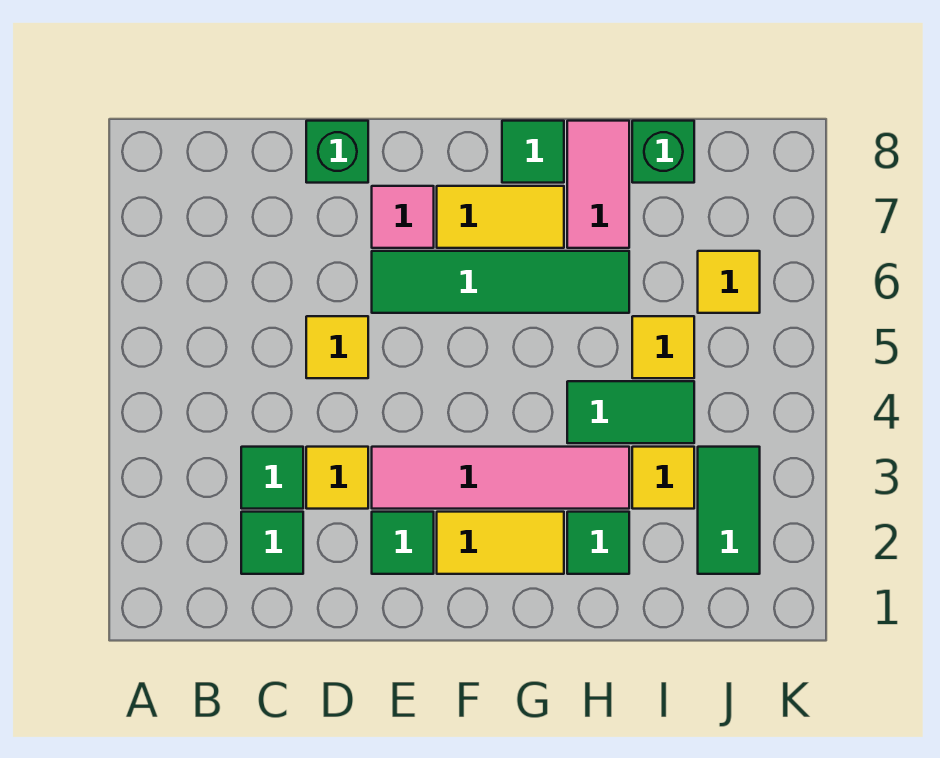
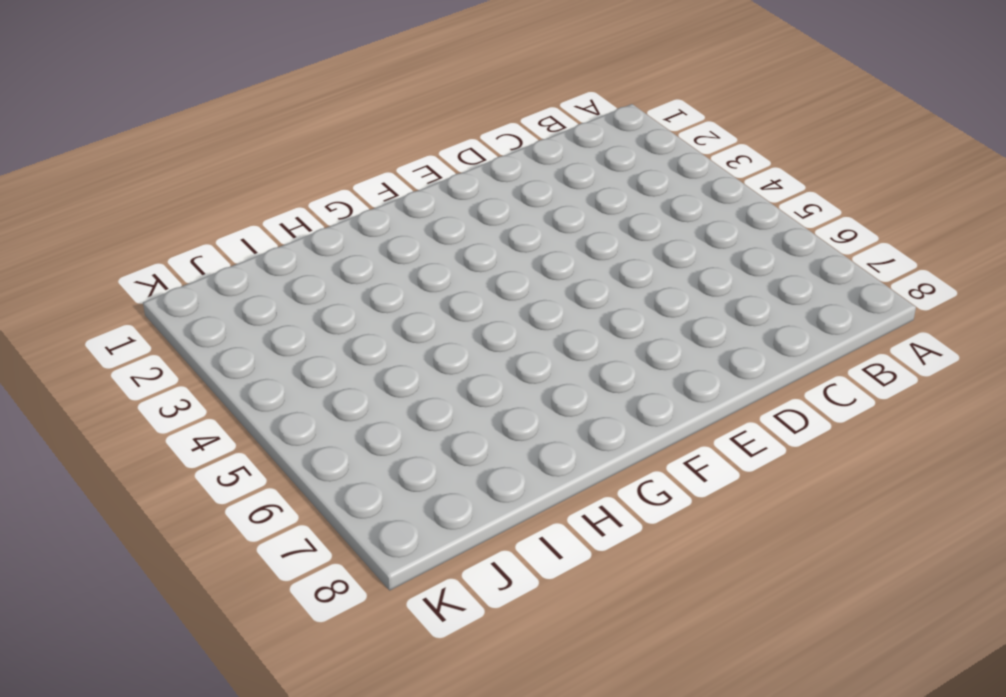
none -> green 1x1 tile [241,512,303,574]
none -> green 1x1 tile [241,447,303,509]
none -> yellow 1x1 tile [306,447,368,509]

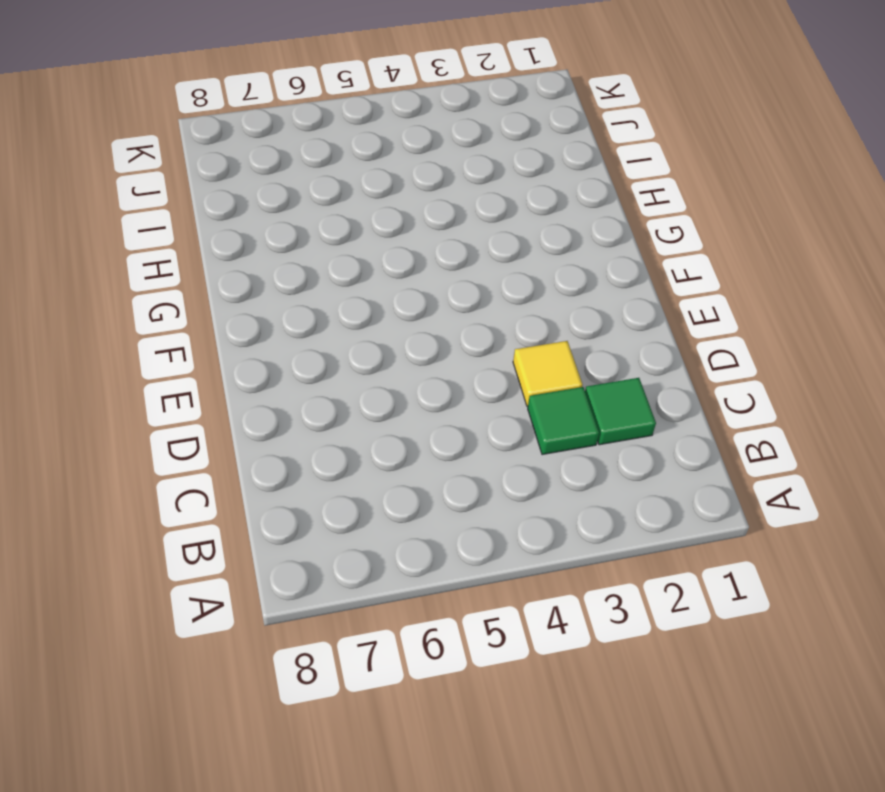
none -> yellow 1x1 tile [306,316,368,378]
none -> green 1x1 brick [306,121,368,183]
none -> green 1x1 tile [372,512,434,574]

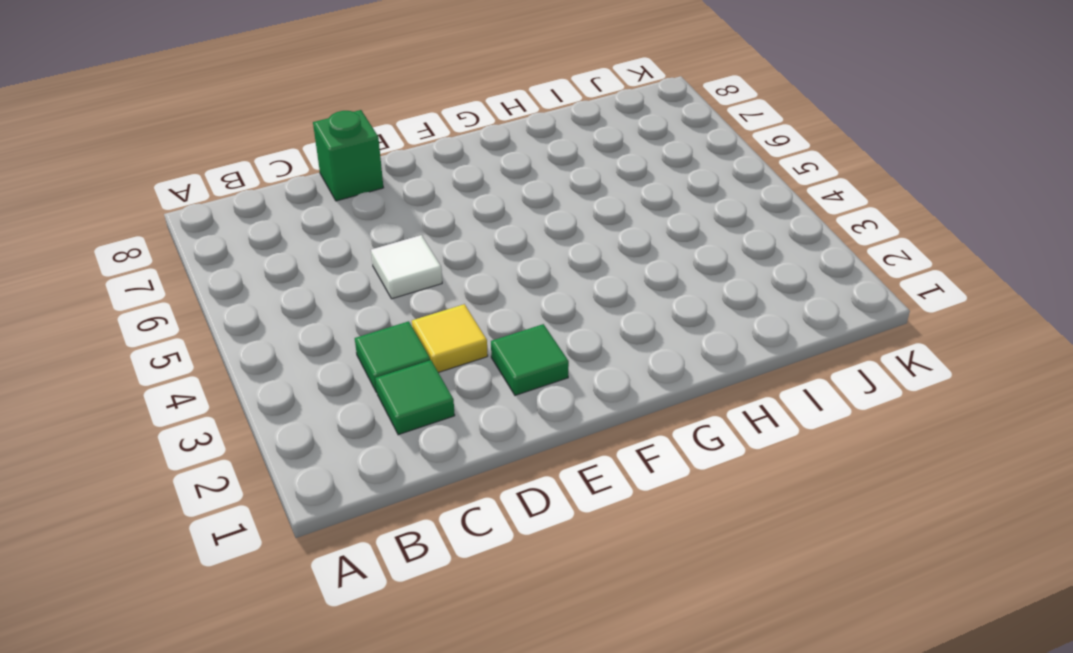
white 1x1 tile [371,235,442,299] -> yellow 1x1 tile [306,316,368,378]
none -> pink 1x4 tile [372,447,629,509]
none -> green 1x4 tile [372,251,629,313]
none -> pink 1x1 tile [372,186,434,248]

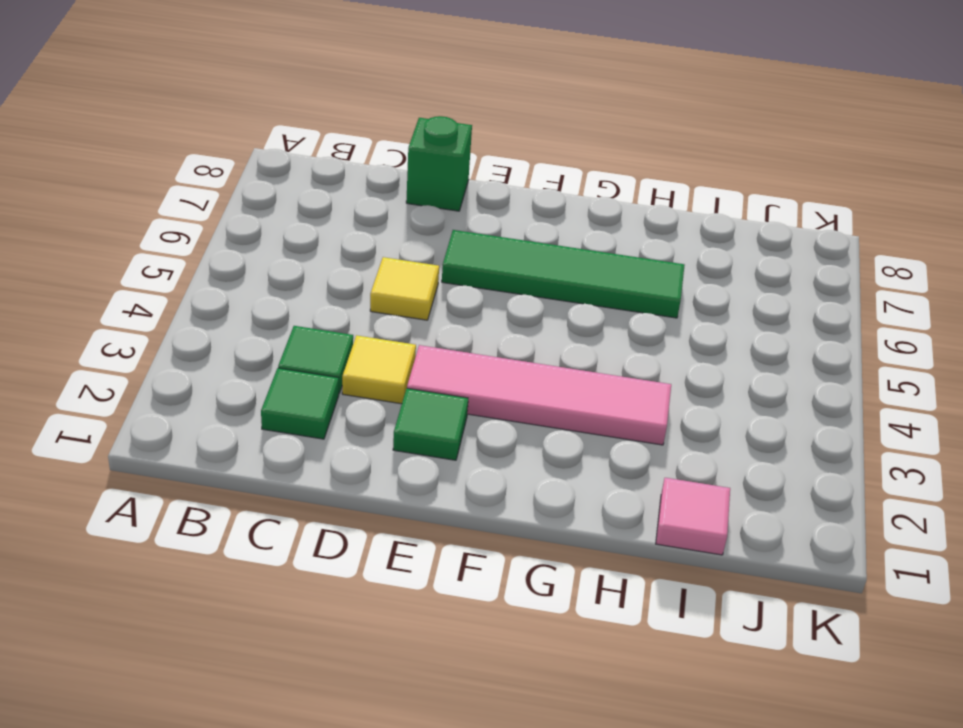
pink 1x1 tile [656,478,730,555] -> pink 1x1 tile moved to [372,186,434,248]
none -> yellow 1x2 tile [437,512,564,574]
none -> yellow 1x2 tile [437,186,564,248]
none -> green 1x1 tile [502,121,564,183]

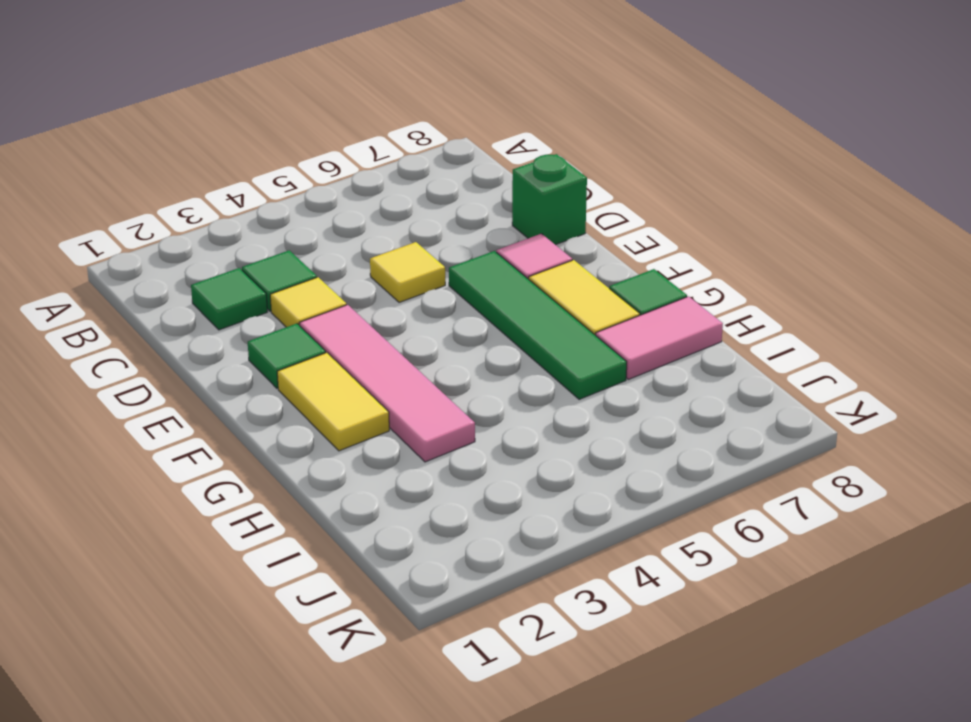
none -> green 1x1 tile [567,512,629,574]
none -> green 1x2 tile [567,381,694,443]
none -> yellow 1x1 tile [632,447,694,509]

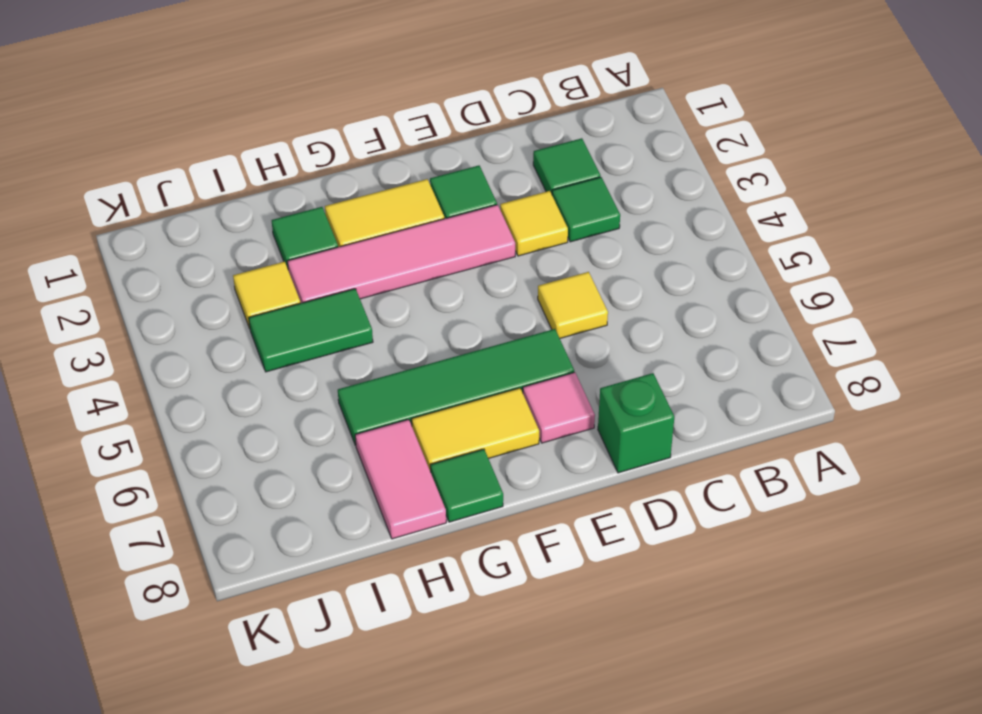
none -> yellow 1x1 tile [632,316,694,378]
none -> green 1x1 brick [632,121,694,183]
none -> green 1x2 tile [698,447,760,574]

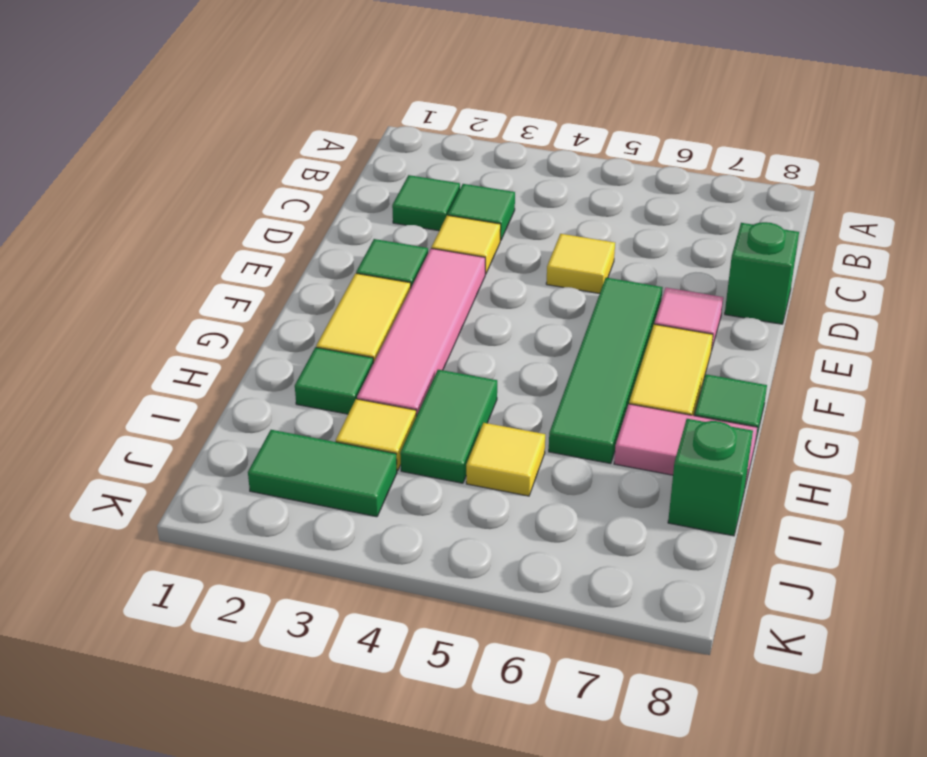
none -> yellow 1x1 tile [698,251,760,313]

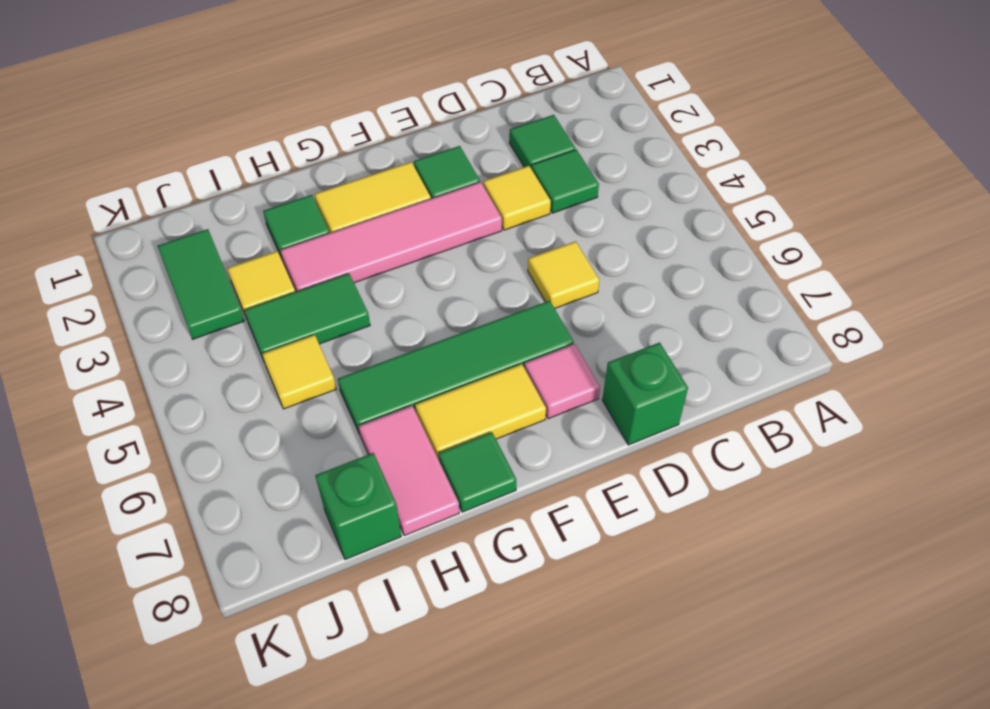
none -> yellow 1x1 tile [698,251,760,313]

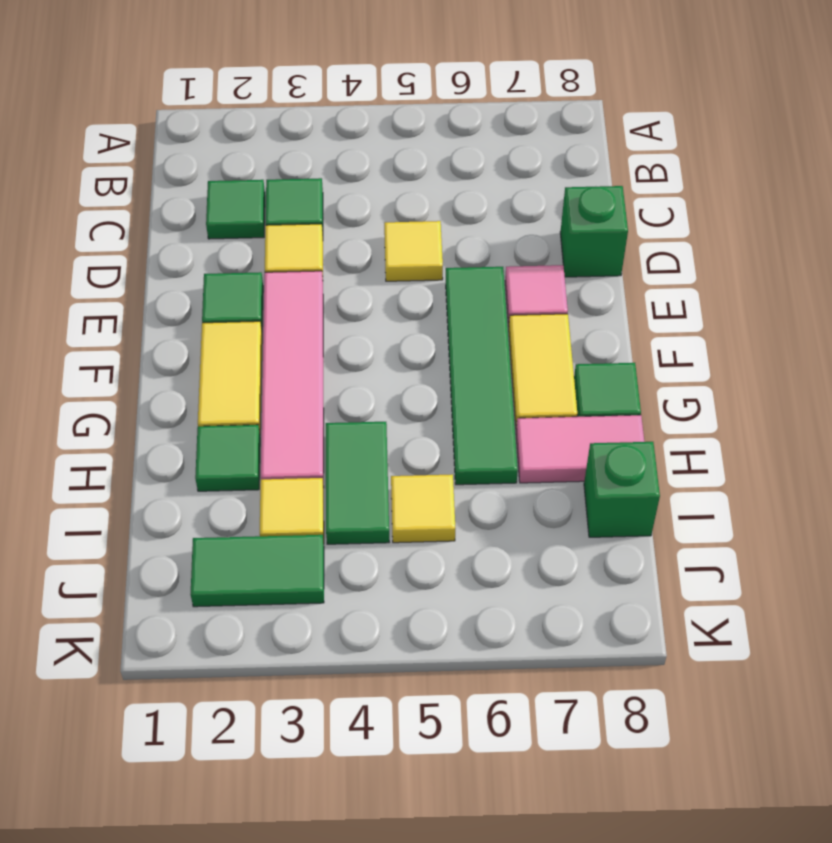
none -> yellow 1x1 tile [698,251,760,313]

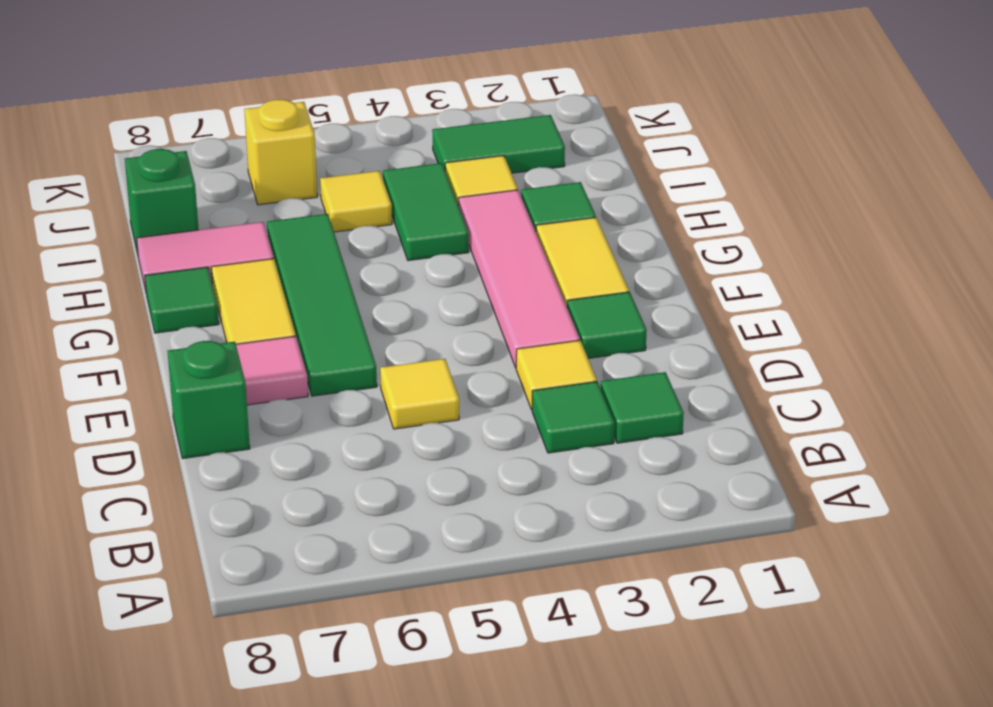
yellow 1x1 brick [244,99,317,205] -> yellow 1x1 tile [698,251,760,313]

